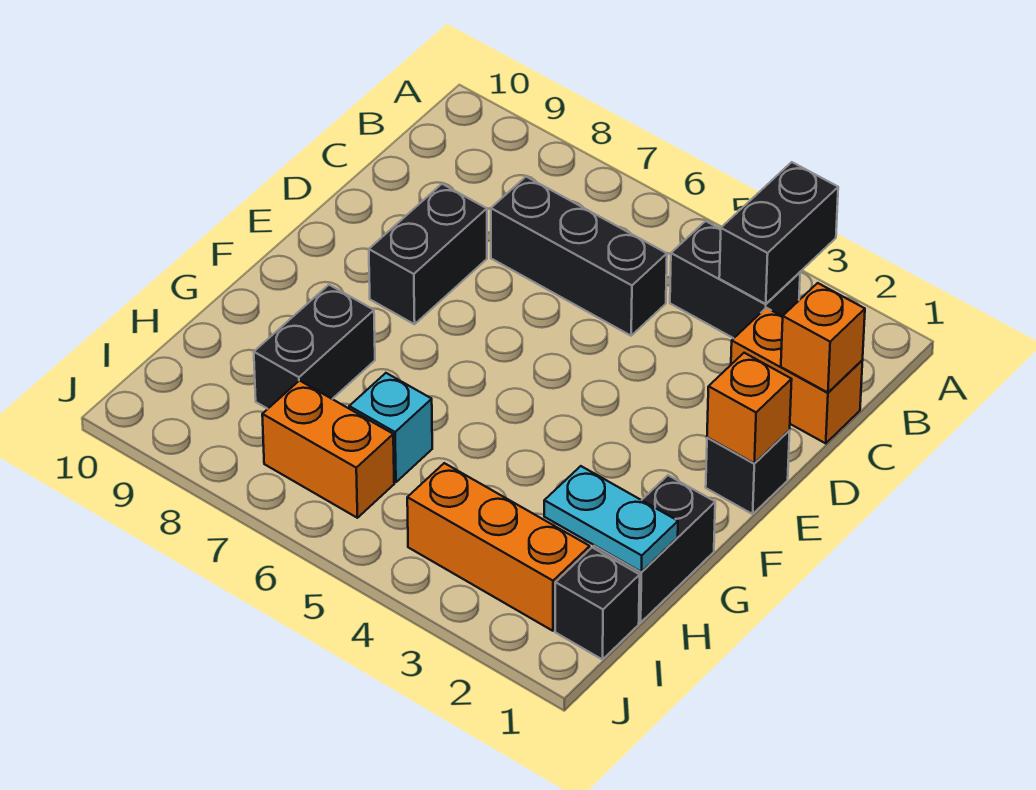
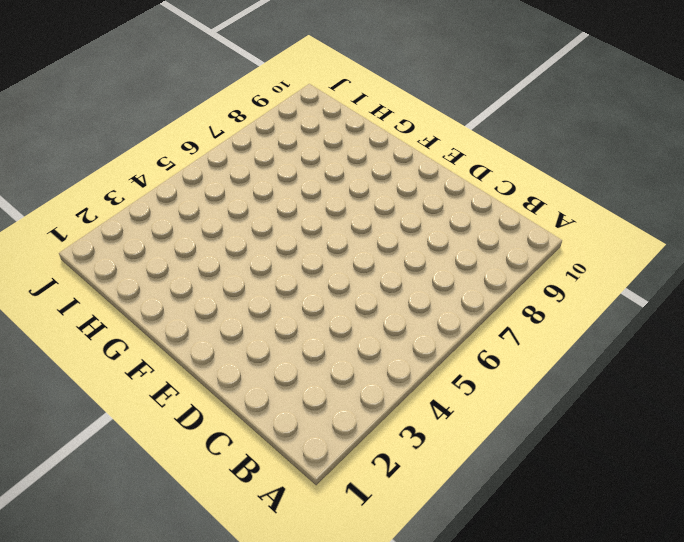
none -> black 1x2 brick [670,221,800,338]
none -> orange 1x2 brick [731,308,863,443]
none -> black 1x3 brick [491,177,667,336]

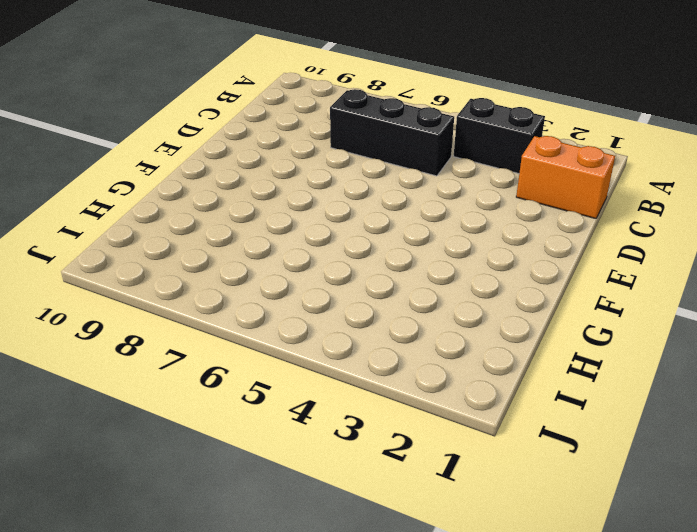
none -> black 1x2 brick [369,184,487,324]
none -> black 1x1 brick [706,431,790,514]
none -> black 1x2 brick [594,475,715,623]

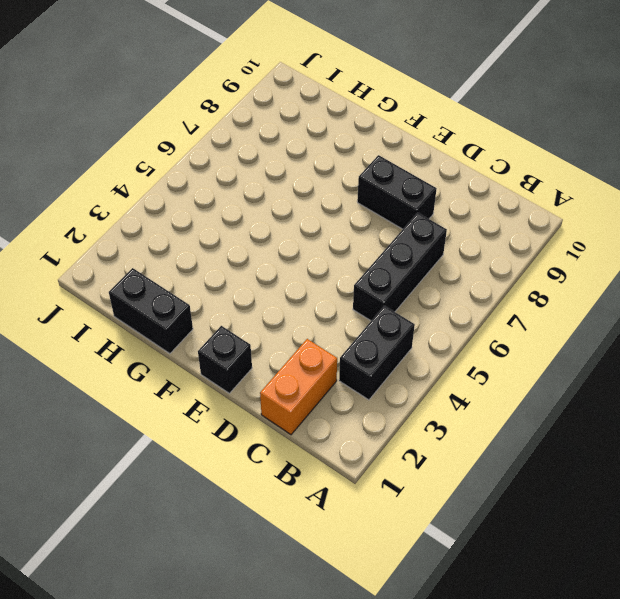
none -> black 1x2 brick [254,285,375,409]
none -> cyan 1x1 brick [349,373,432,482]
none -> black 1x1 brick [555,548,640,660]

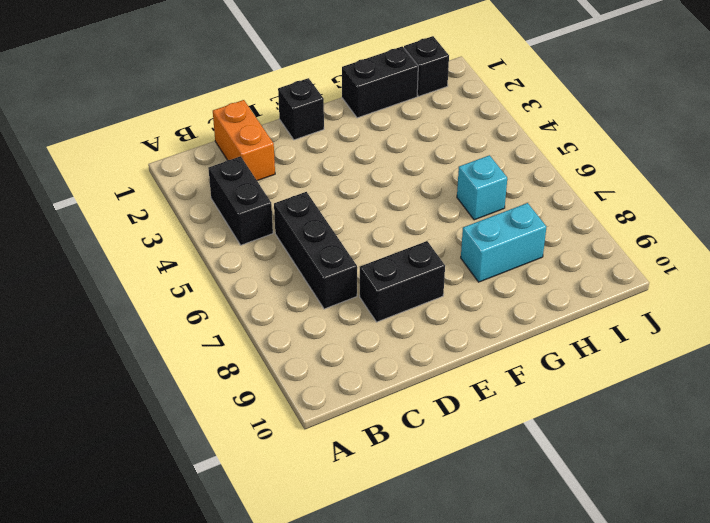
cyan 1x2 brick [461,203,547,282] -> black 1x2 brick [254,285,375,409]
none -> orange 1x3 brick [407,463,590,631]
none -> orange 1x2 brick [262,381,394,518]
none -> black 1x2 brick [719,162,838,304]

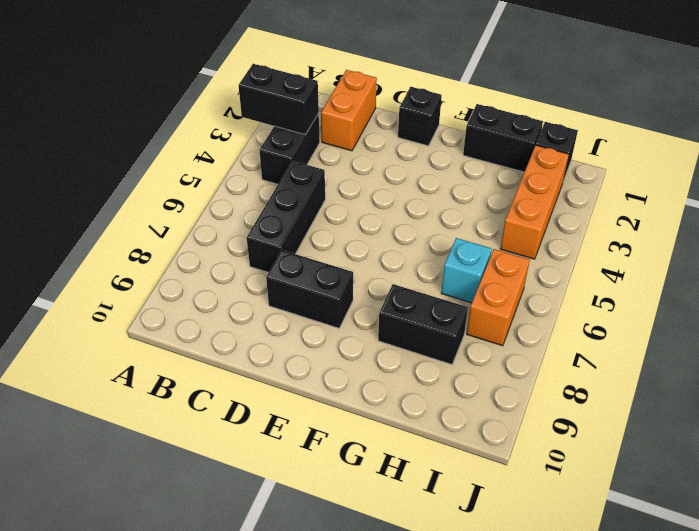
none -> orange 1x1 brick [781,283,865,393]
none -> orange 1x1 brick [707,353,792,463]
none -> cyan 1x2 plate [544,466,678,572]

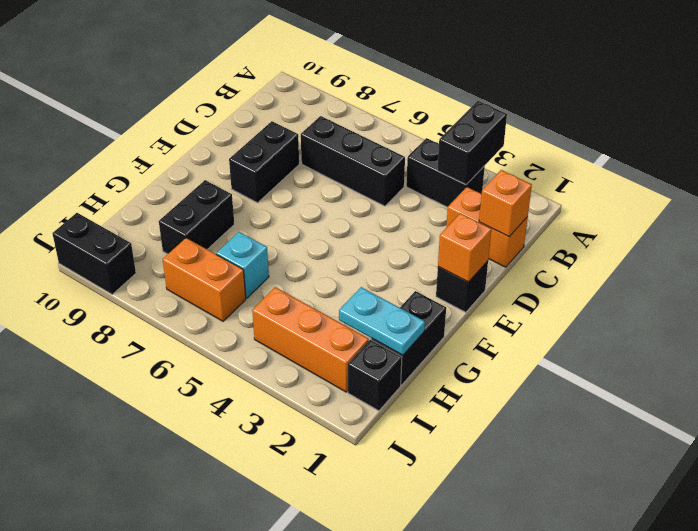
black 1x2 brick [53,213,136,294] -> none

